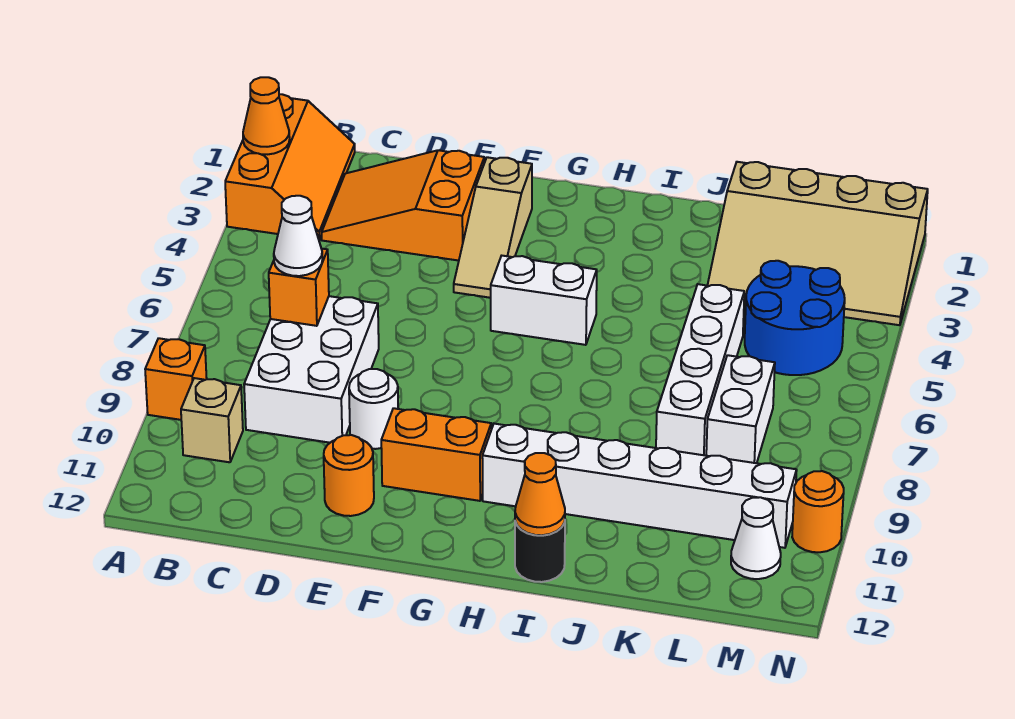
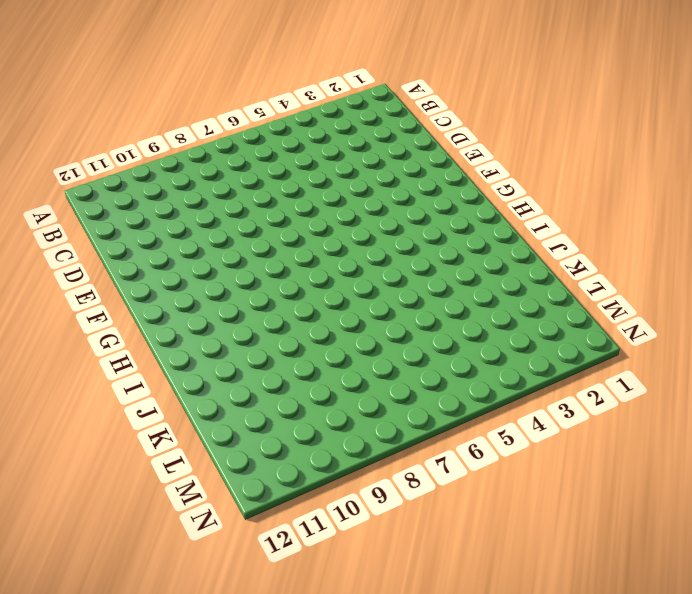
none -> orange 2x3 slope [225,94,355,240]
none -> orange 1x1 brick [145,338,207,420]
none -> tan 1x1 brick [181,378,243,462]

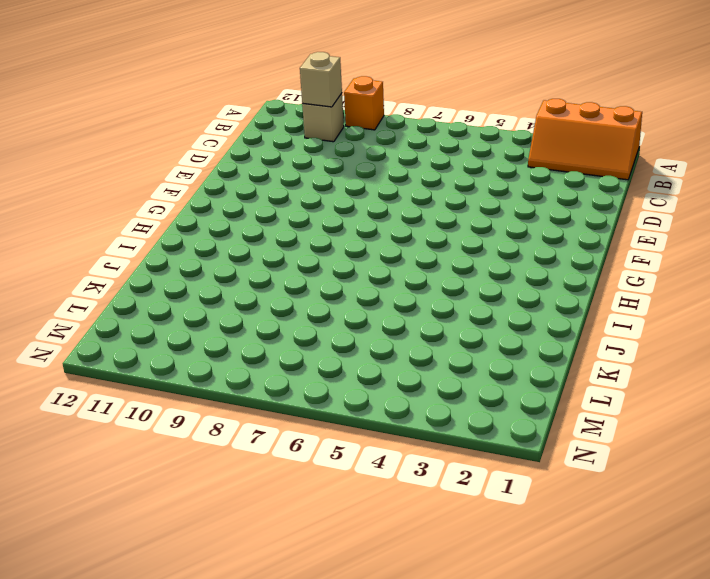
tan 1x1 brick [300,52,342,107] -> none
none -> orange 2x3 slope [322,150,484,261]
none -> white 2x3 brick [244,296,379,443]
none -> white 1x1 round brick [349,369,398,449]

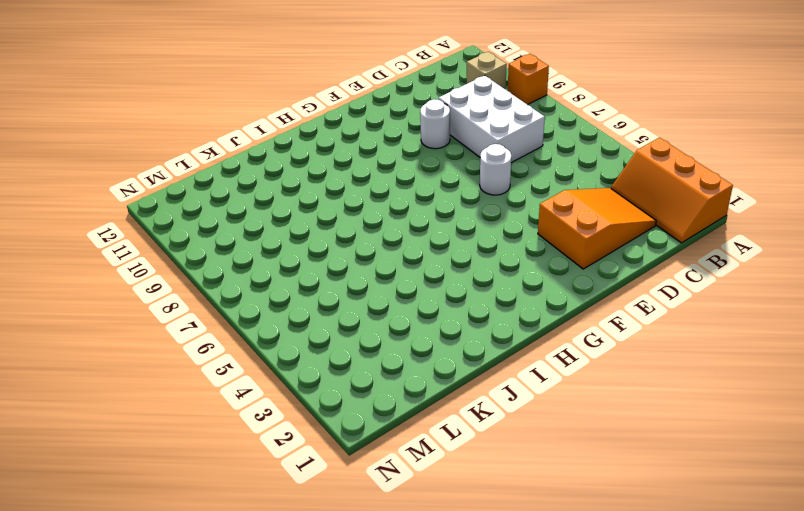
white 1x1 round brick [480,144,511,195] -> none
none -> orange 1x1 round brick [324,435,374,516]
none -> tan 1x3 slope [454,157,532,298]
none -> orange 1x2 brick [381,408,491,501]

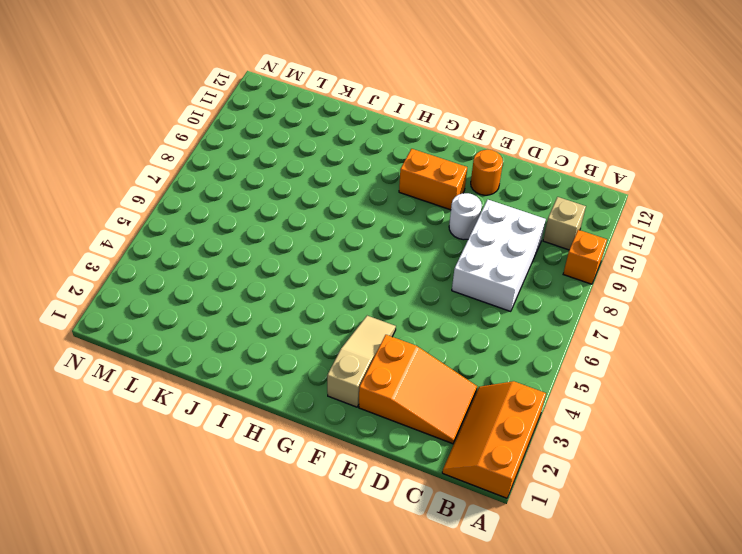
none -> white 1x2 brick [491,256,597,345]
none -> white 1x6 brick [482,424,797,548]
none -> black 1x1 round brick [515,521,565,582]

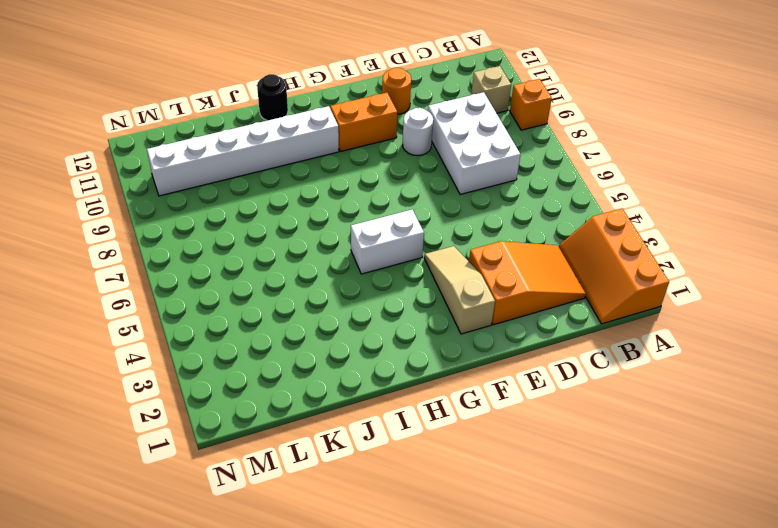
none -> tan 3x4 slope [707,162,928,325]
none -> white 1x4 brick [656,284,744,456]
none -> blue 2x2 round brick [745,261,845,375]

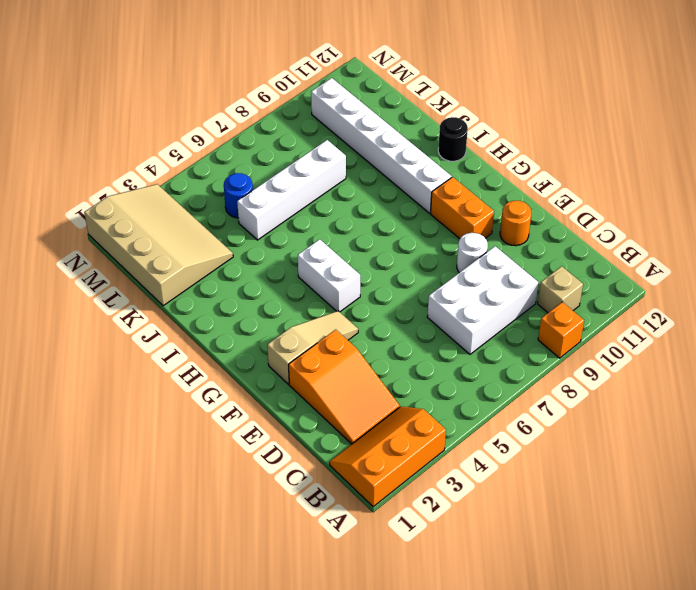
blue 1x1 round brick [224,173,253,218] -> blue 2x2 round brick [745,261,845,375]
none -> white 1x2 brick [706,355,775,463]
none -> white 1x1 cone [731,497,781,579]
none -> orange 1x1 round brick [792,471,844,552]

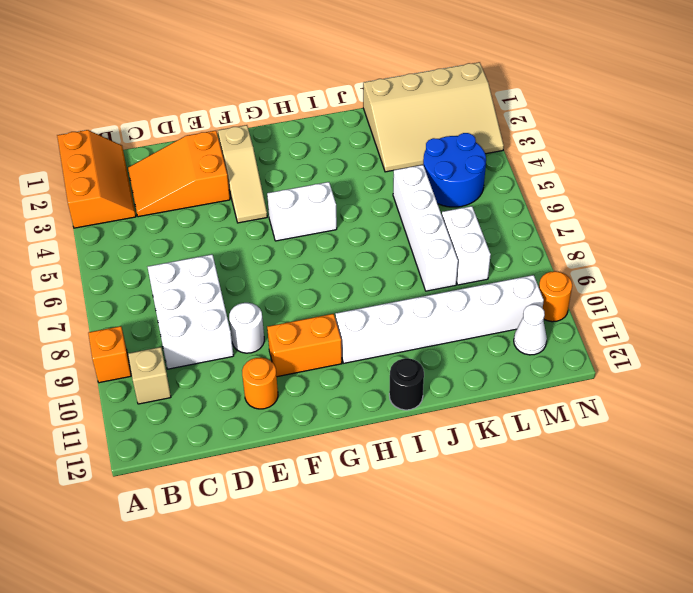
none -> orange 1x1 cone [243,77,290,154]
none -> orange 1x1 brick [269,249,329,326]
none -> orange 1x1 cone [515,453,565,535]

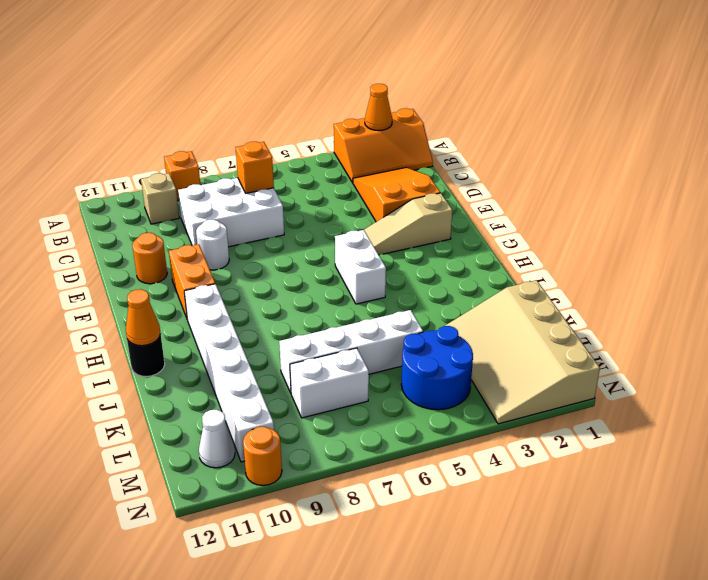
none -> white 1x1 cone [274,196,322,276]

